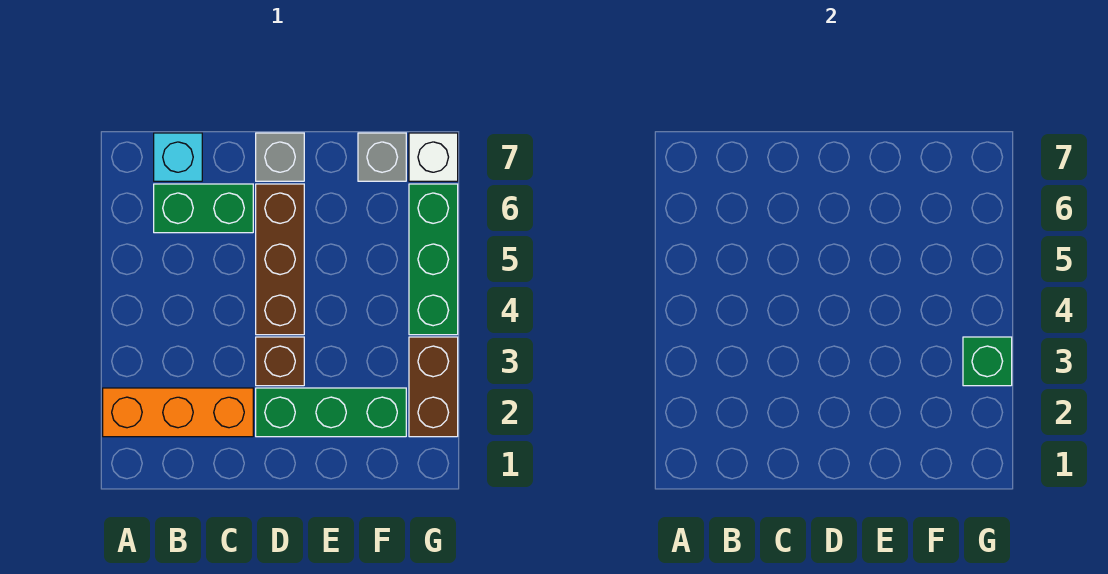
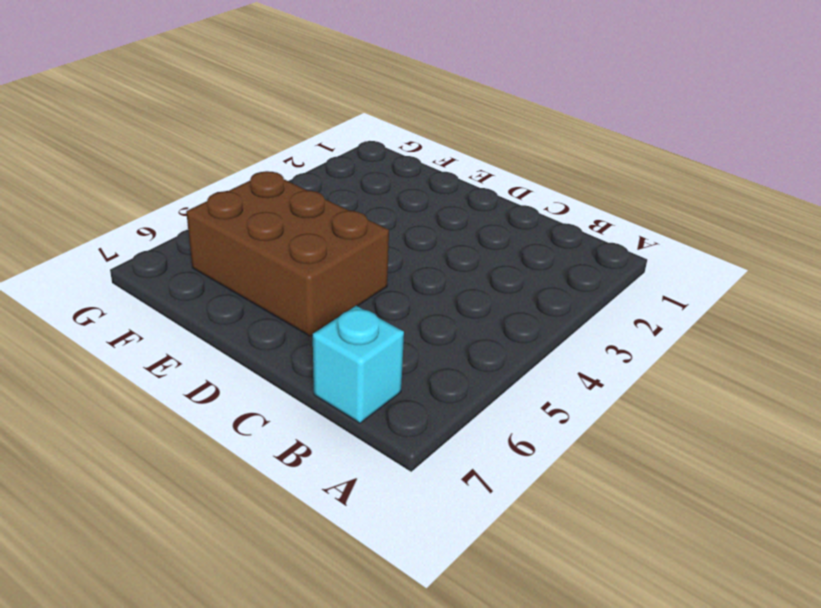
brown 2x3 brick [186,171,389,336] -> brown 1x3 brick [256,184,304,335]
none -> orange 1x3 brick [103,388,253,437]
none -> green 1x2 brick [154,184,253,233]
none -> green 1x3 brick [256,388,406,437]

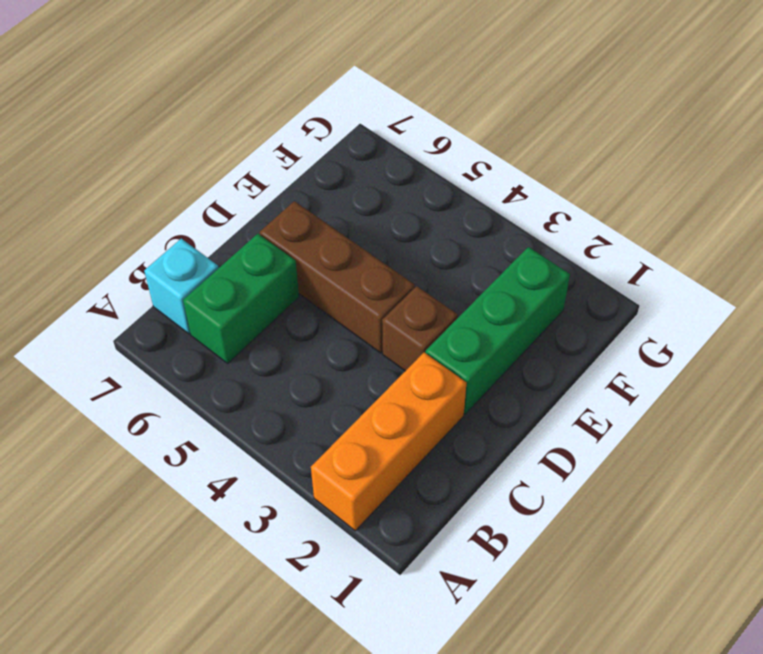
none -> grey 1x1 brick [256,133,304,181]
none -> grey 1x1 brick [358,133,406,181]
none -> brown 1x2 brick [409,337,458,437]

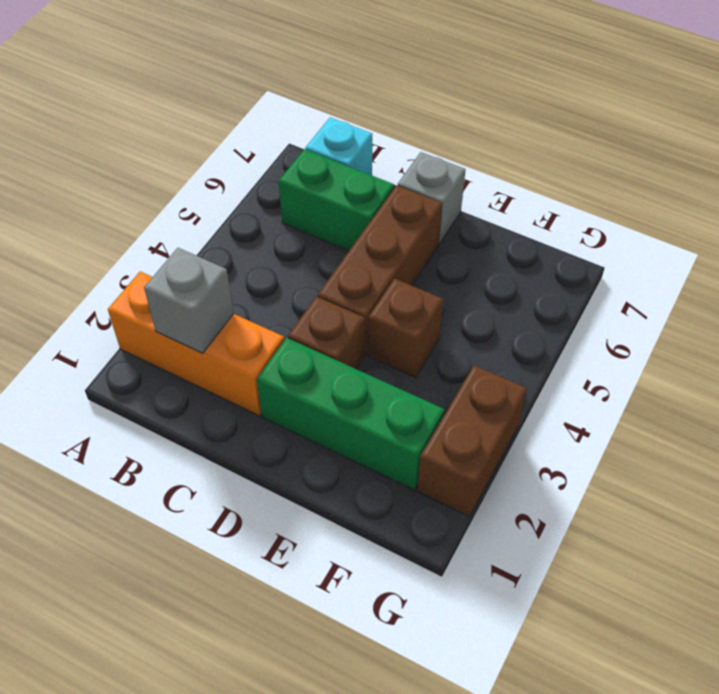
grey 1x1 brick [144,248,234,353] -> grey 1x1 brick moved to [358,133,406,181]
brown 1x1 brick [368,279,443,377] -> none
none -> green 1x3 brick [409,184,458,335]
none -> white 1x1 brick [409,133,458,181]
none -> green 1x1 brick [963,337,1012,386]

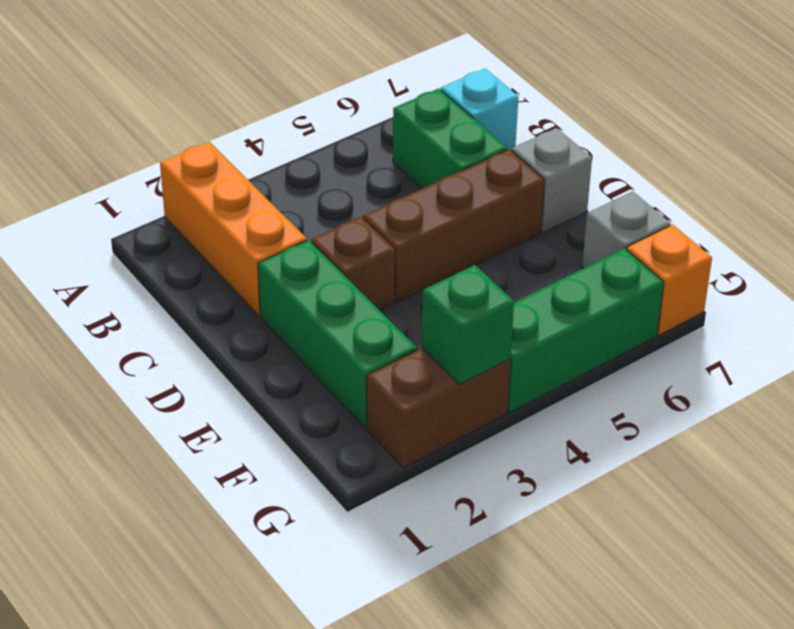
orange 1x1 brick [627,225,712,335] -> white 1x1 brick [409,133,458,181]

